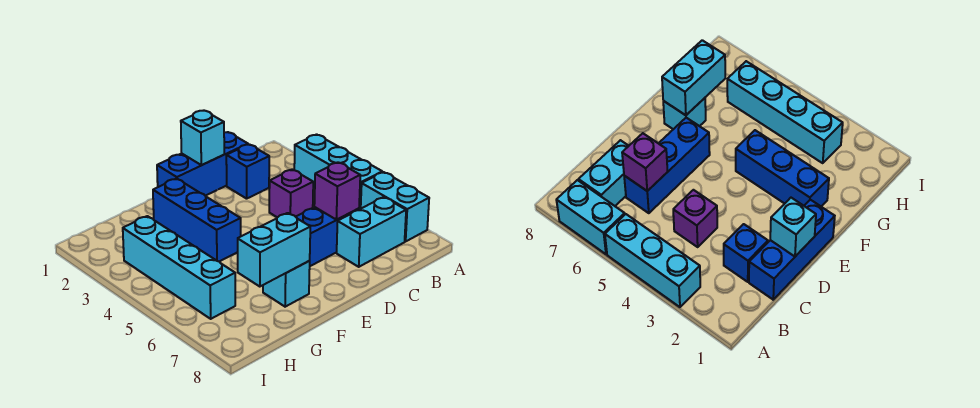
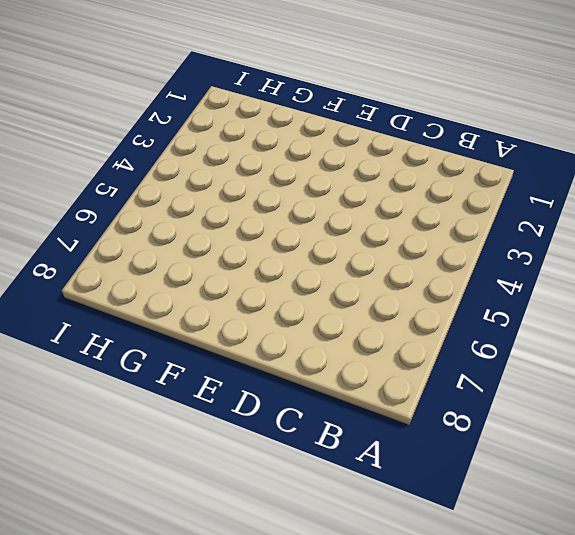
none -> cyan 1x3 brick [294,134,382,209]
none -> cyan 1x2 brick [361,172,429,242]
none -> cyan 1x2 brick [337,197,406,267]

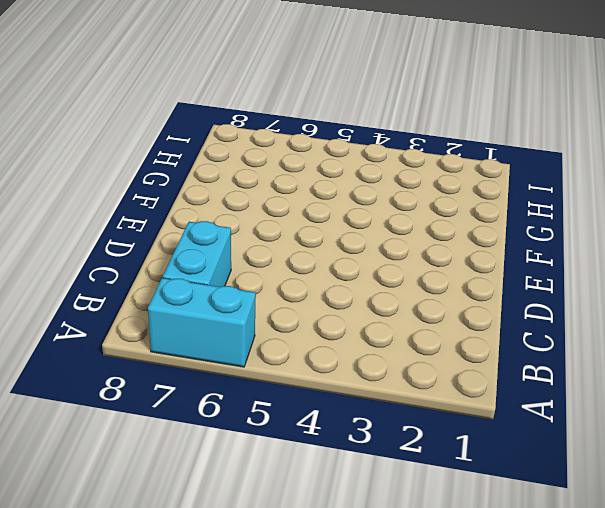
none -> cyan 1x3 brick [294,134,382,209]
none -> blue 1x3 brick [157,132,248,196]
none -> blue 1x1 brick [226,145,269,199]

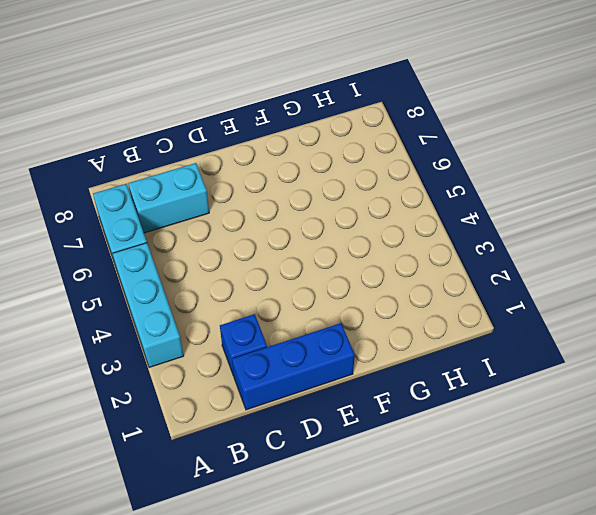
none -> purple 1x1 brick [269,169,313,217]
none -> blue 1x3 brick [296,207,359,266]
none -> blue 1x3 brick [153,178,241,262]

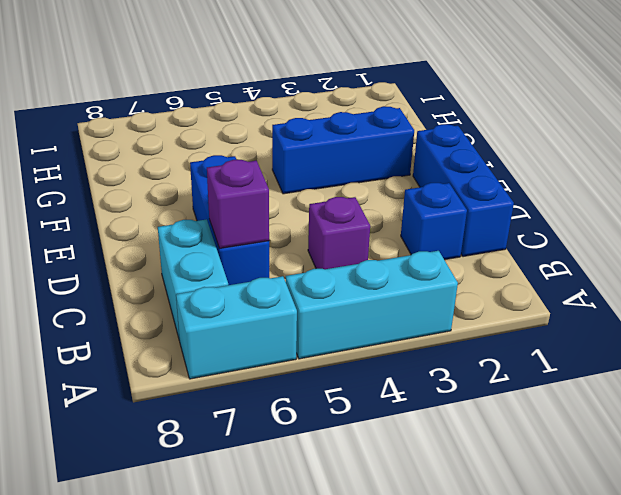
none -> cyan 1x1 brick [263,261,310,307]
none -> cyan 1x4 brick [123,216,235,319]
none -> cyan 1x1 brick [181,111,224,165]

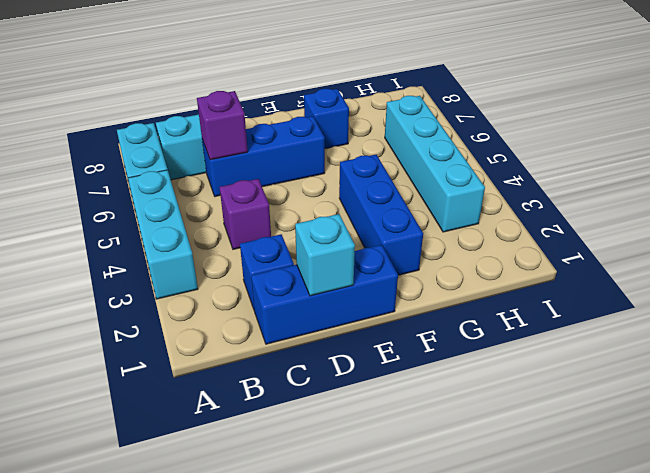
blue 1x1 brick [304,88,349,149] -> cyan 1x1 brick [263,261,310,307]
none -> cyan 1x2 brick [238,213,310,287]

